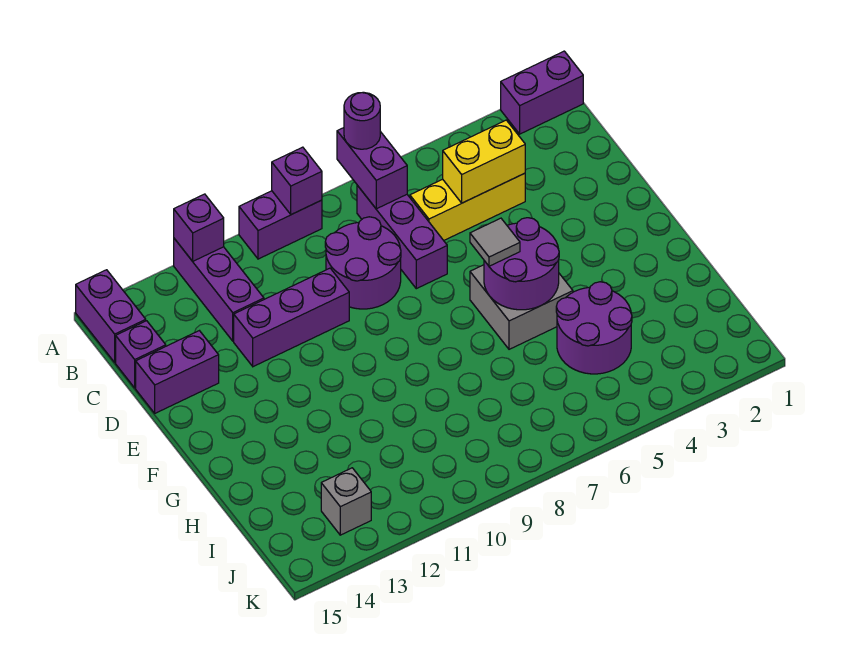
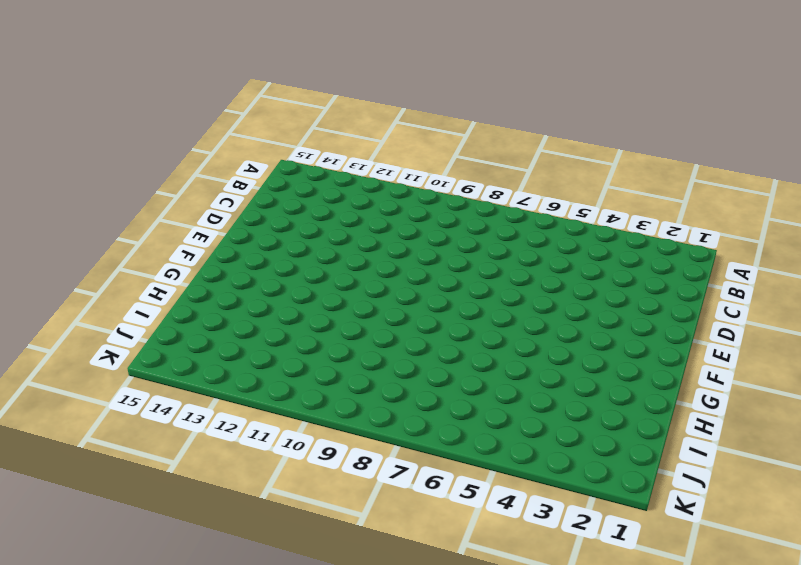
none -> purple 1x2 brick [501,51,583,134]
none -> purple 1x2 brick [239,191,322,259]
none -> purple 1x3 brick [174,239,264,341]

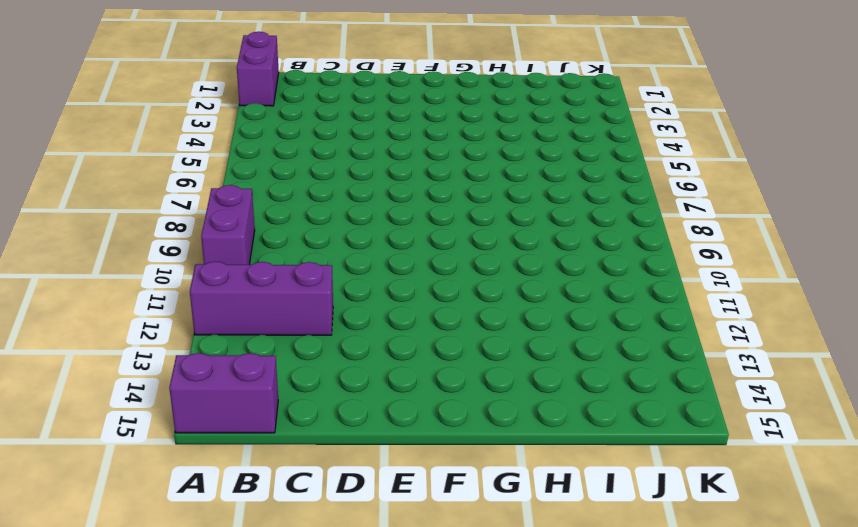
none -> purple 1x3 brick [357,185,447,289]
none -> yellow 1x3 brick [410,173,525,240]
none -> purple 2x2 round brick [325,217,401,309]

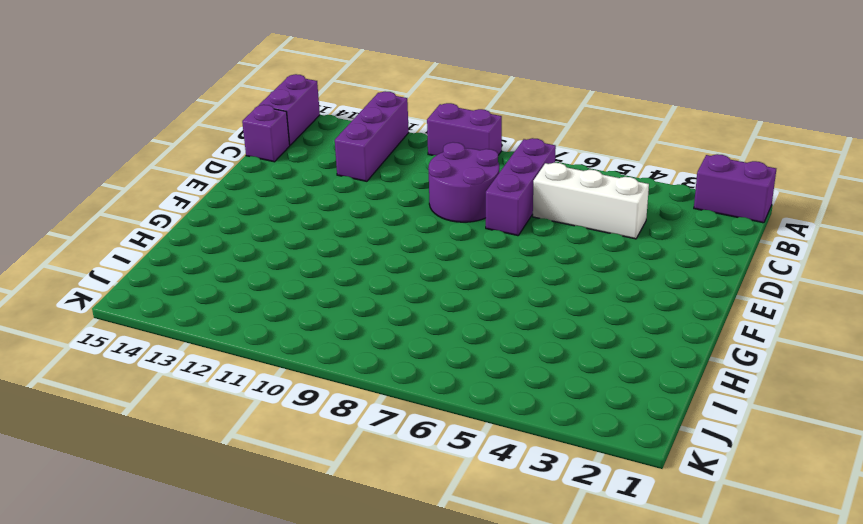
white 1x3 brick [533,163,649,239] -> yellow 1x3 brick [410,173,525,240]
none -> purple 1x3 brick [234,268,349,367]
none -> purple 1x2 brick [136,331,219,413]
none -> grey 2x2 brick [470,265,573,349]

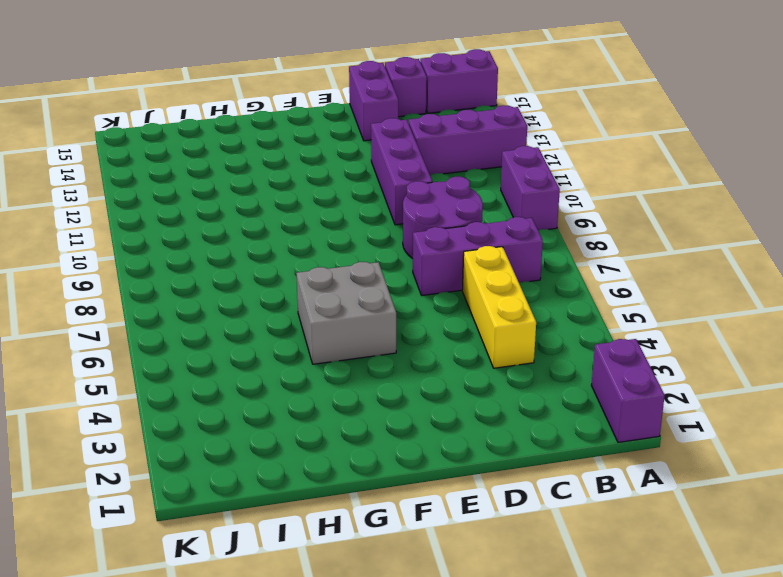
none -> purple 2x2 round brick [556,282,632,374]
none -> grey 1x1 brick [321,468,371,535]
none -> purple 1x2 brick [337,128,407,209]

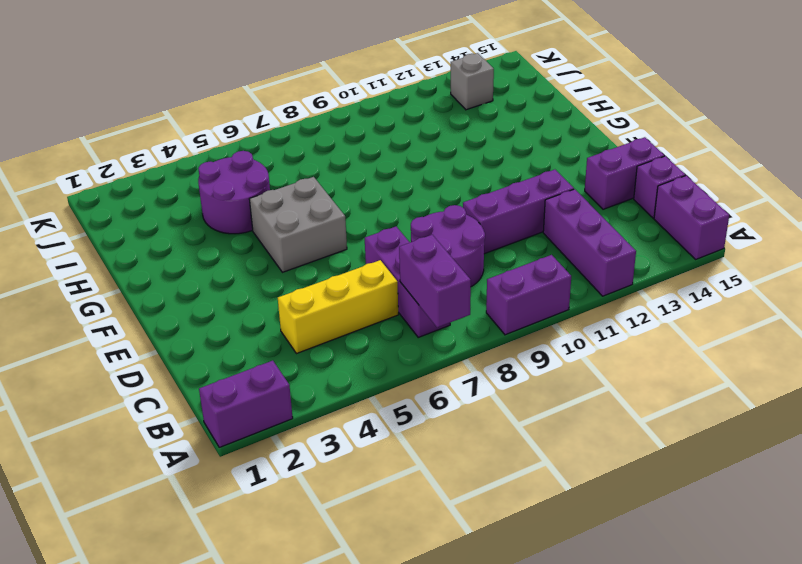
none -> purple 1x1 brick [272,147,322,215]
none -> purple 1x1 brick [174,194,224,261]
none -> yellow 1x2 brick [443,120,525,203]

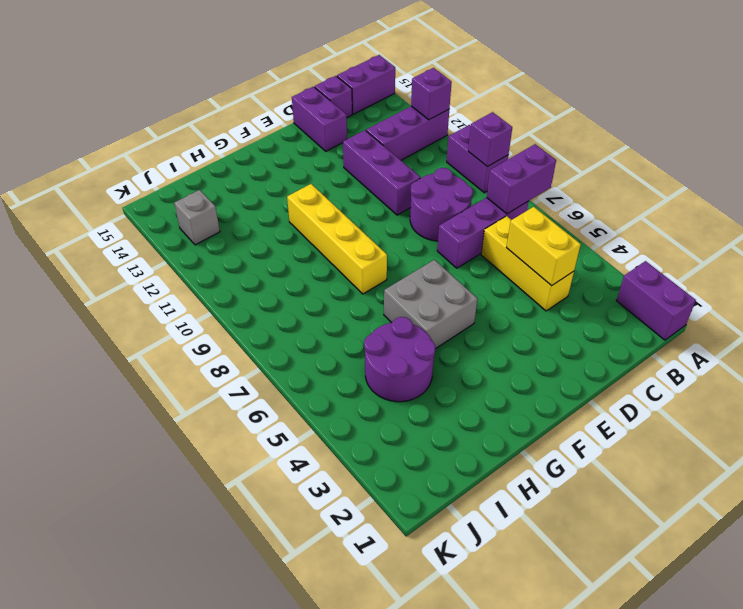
yellow 1x4 brick [287,184,387,294] -> none
none -> purple 2x2 round brick [484,218,559,310]
none -> purple 1x1 round brick [344,92,380,149]
none -> grey 1x1 tile [470,218,520,266]

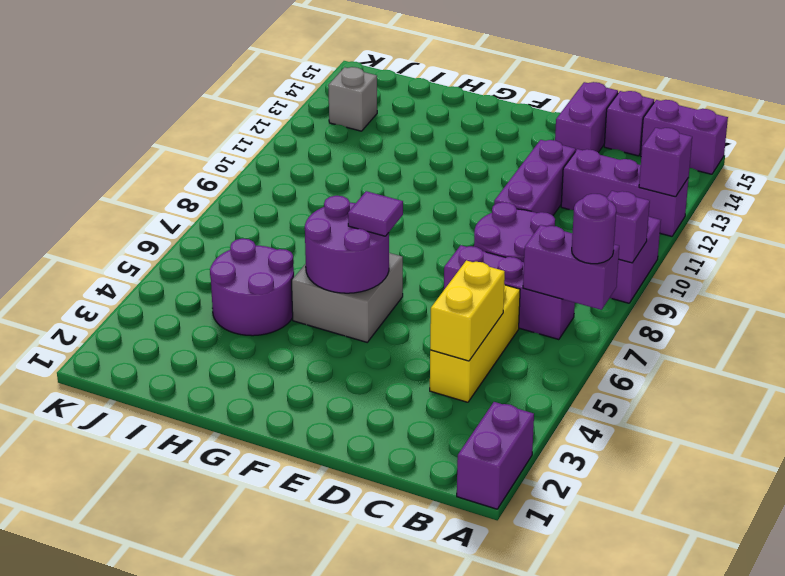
purple 1x1 tile [348,191,403,236] -> grey 1x1 tile [470,218,520,266]

